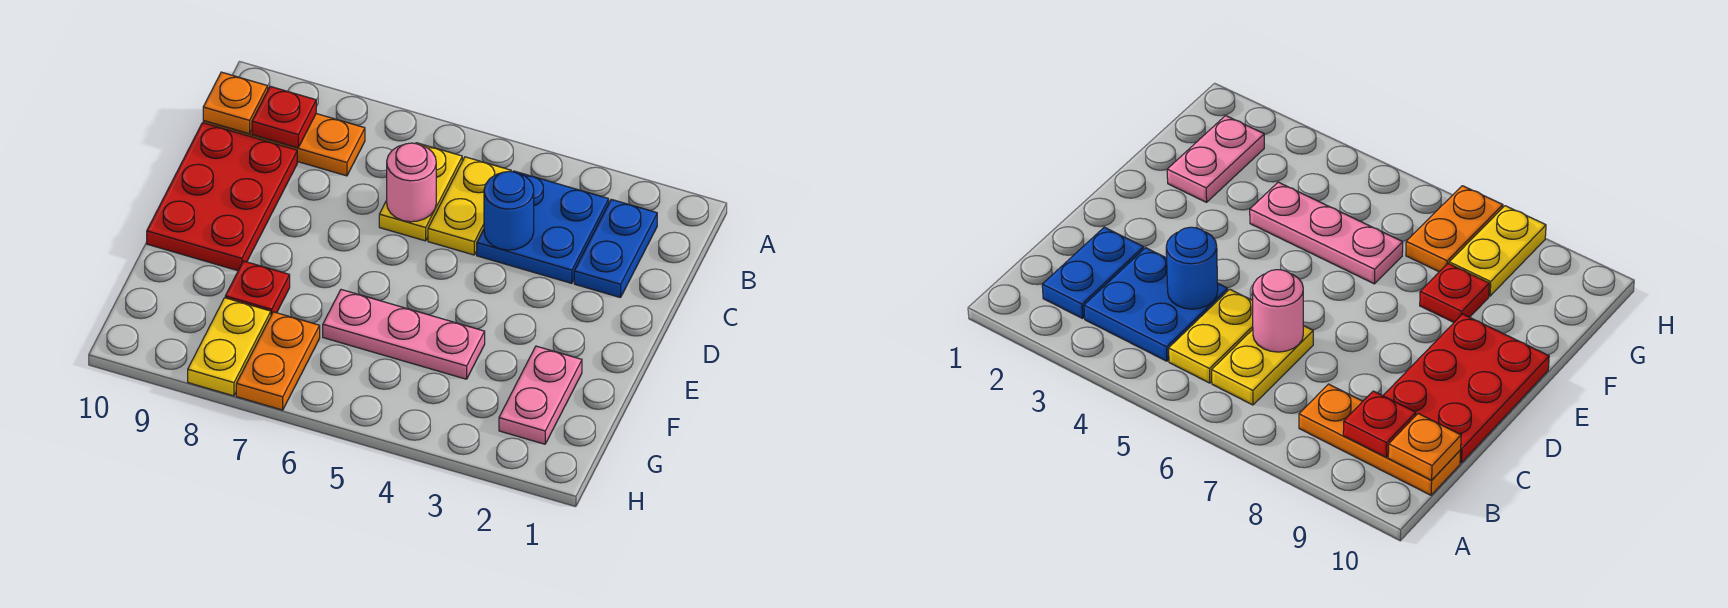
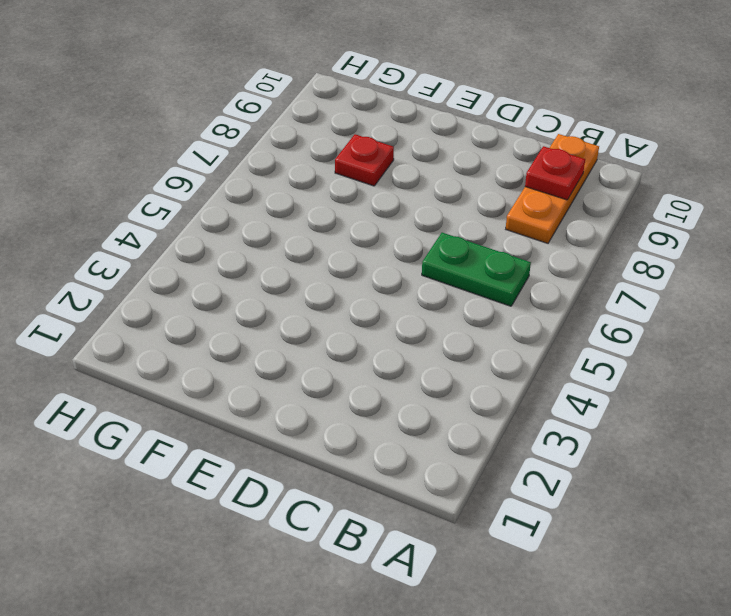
green 1x2 plate [422,233,531,306] -> yellow 1x2 plate [379,143,462,241]
none -> blue 1x2 plate [574,199,657,298]
none -> blue 2x2 plate [477,171,609,283]
none -> yellow 1x2 plate [428,157,511,255]

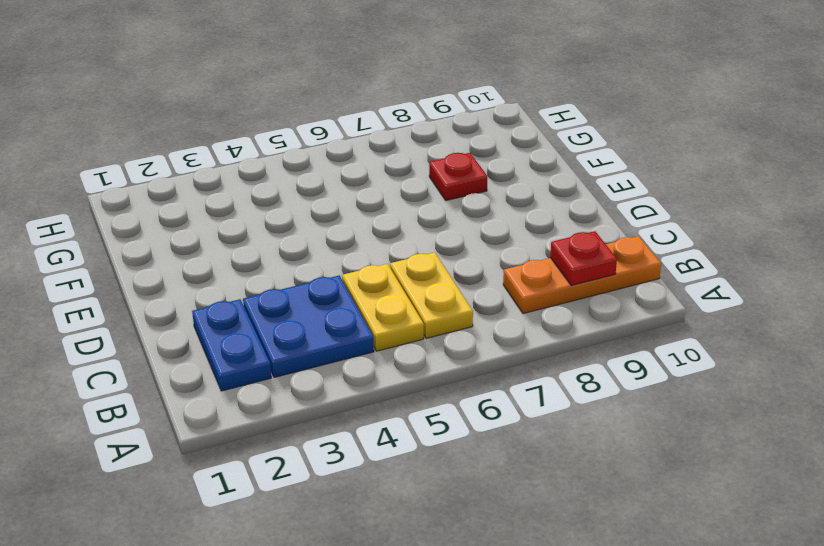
none -> red 2x3 plate [147,123,297,271]
none -> pink 1x2 plate [499,346,582,444]
none -> pink 1x3 plate [323,290,485,379]

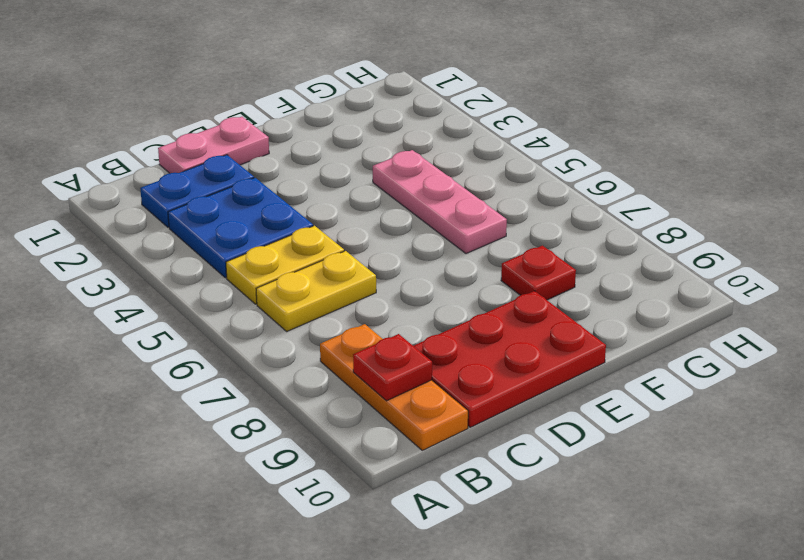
pink 1x2 plate [158,117,269,173] -> pink 1x2 plate moved to [499,346,582,444]
none -> orange 1x2 plate [236,312,320,410]
none -> yellow 1x2 plate [188,298,271,396]
none -> orange 1x1 plate [203,72,268,134]

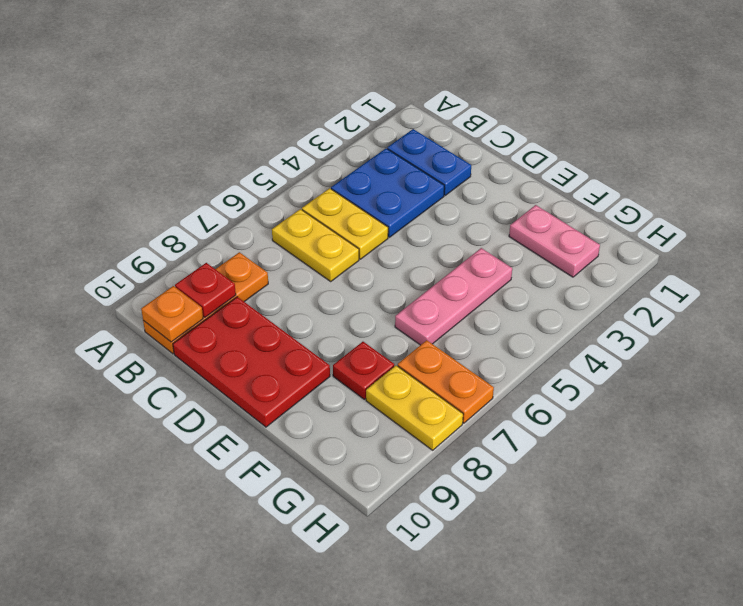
none -> blue 1x1 round brick [484,171,534,250]
none -> pink 1x1 round brick [387,143,436,222]

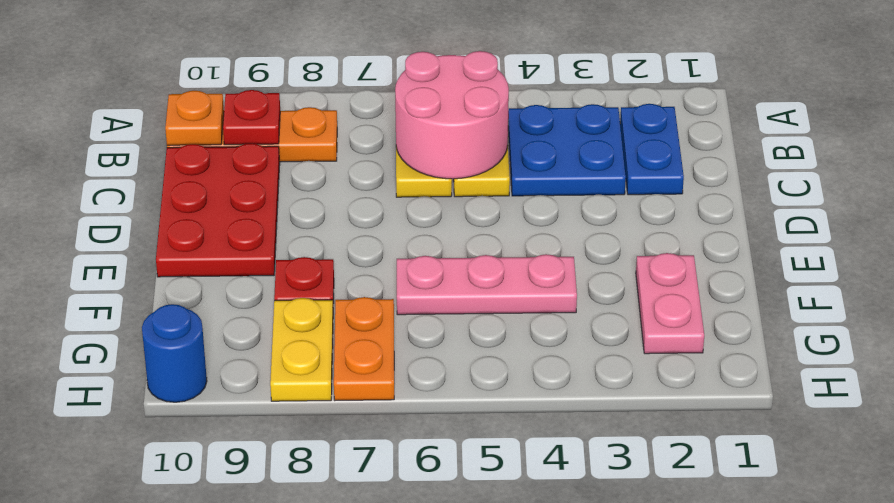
pink 2x2 round brick [395,51,509,179] -> pink 1x1 round brick [387,143,436,222]
blue 1x1 round brick [142,304,207,402] -> blue 1x1 round brick moved to [484,171,534,250]

